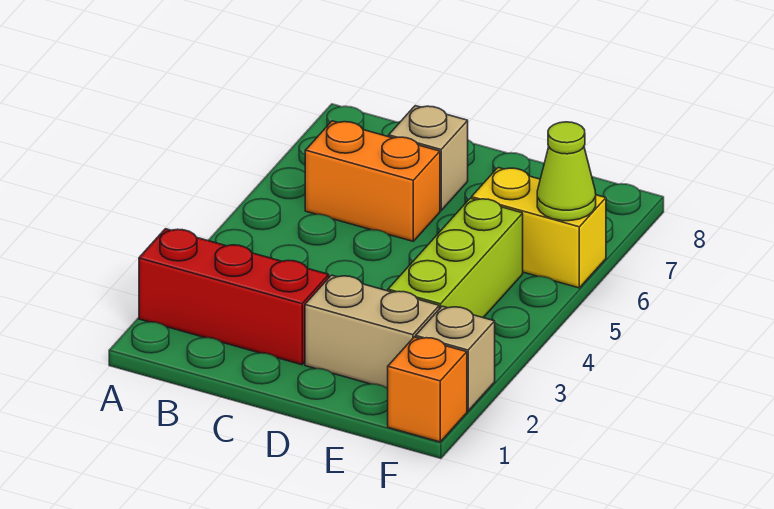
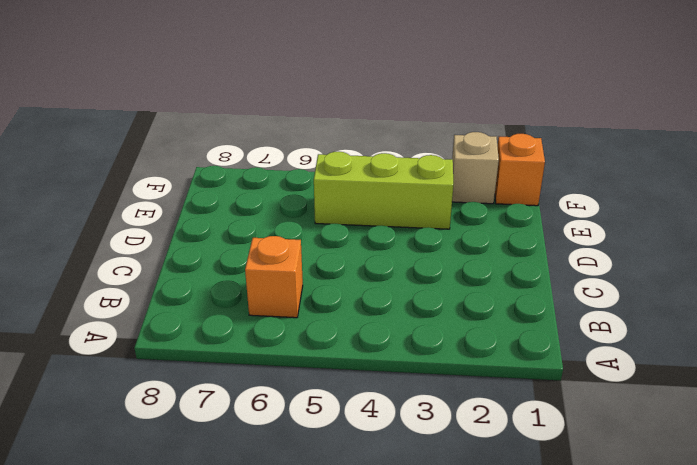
orange 1x1 brick [245,236,303,318] -> orange 1x2 brick [305,121,440,241]
none -> red 1x3 brick [139,229,329,365]
none -> tan 1x1 brick [389,106,468,211]

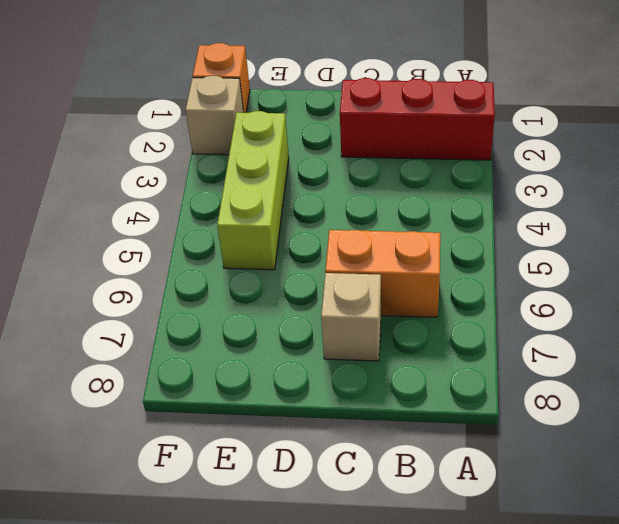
none -> tan 1x2 brick [305,275,439,389]
none -> yellow 1x2 brick [471,168,606,288]

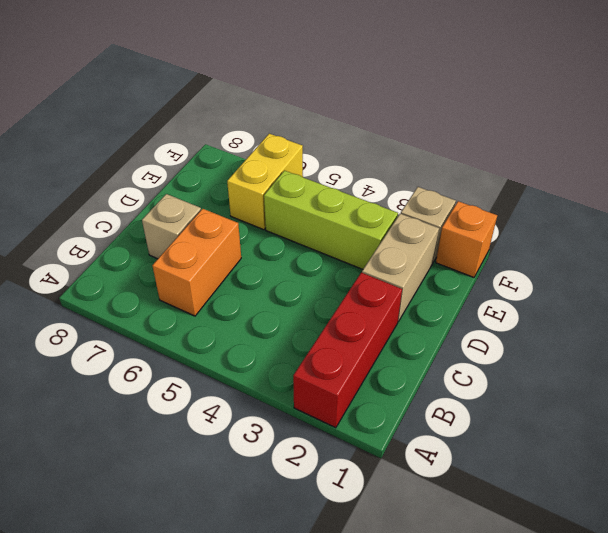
none -> lime 1x1 cone [537,122,596,221]

